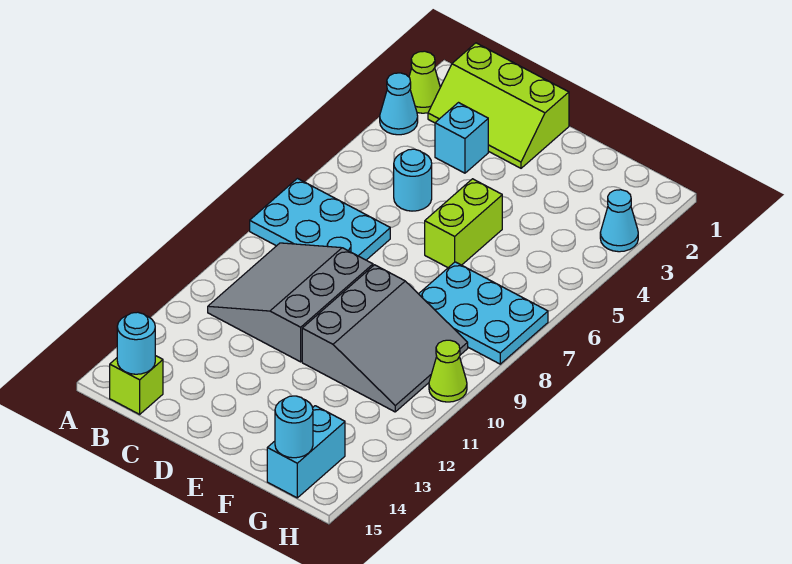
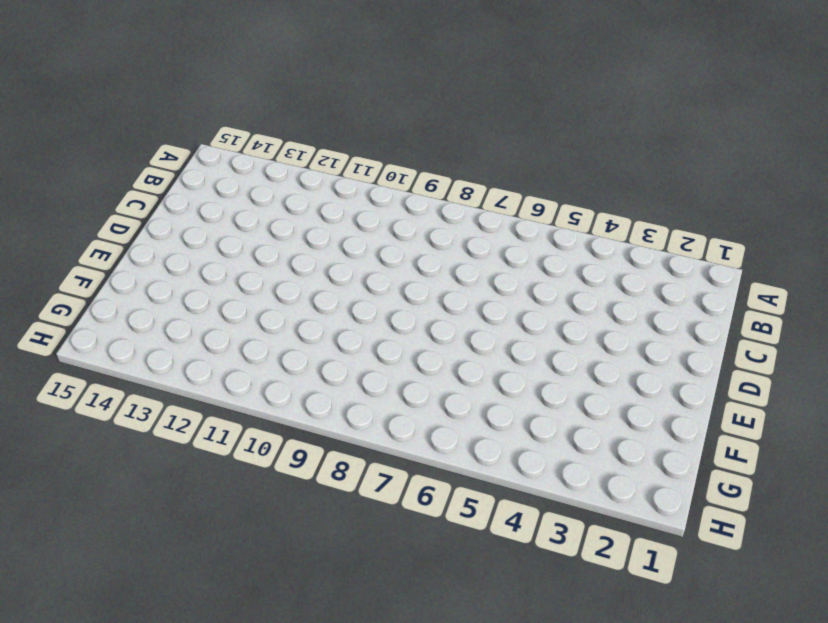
none -> lime 1x1 cone [409,51,440,113]
none -> cyan 1x1 cone [380,73,418,135]
none -> cyan 2x3 plate [250,179,390,260]

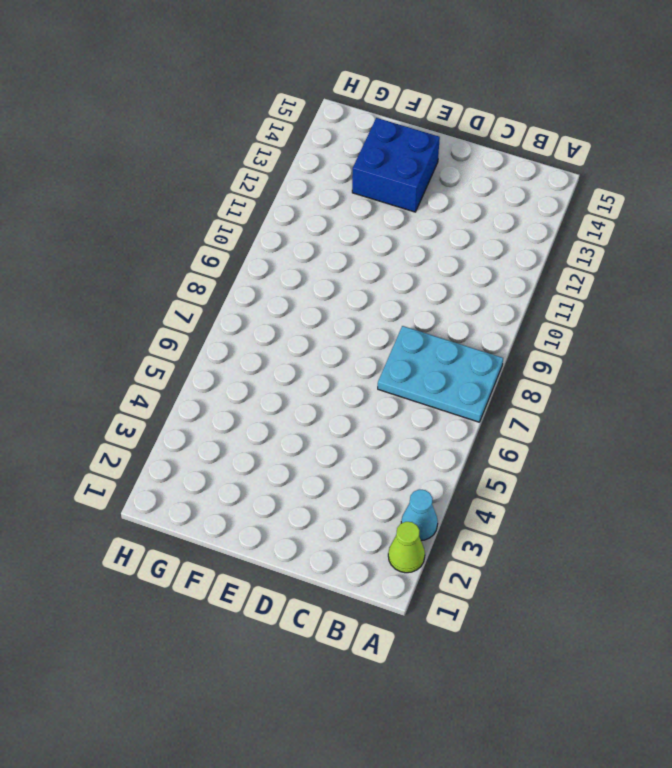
blue 2x2 brick [352,118,440,212] -> none
none -> lime 2x3 slope [428,43,569,168]
none -> grey 3x3 slope [208,243,373,362]
none -> lime 1x1 brick [110,356,163,414]

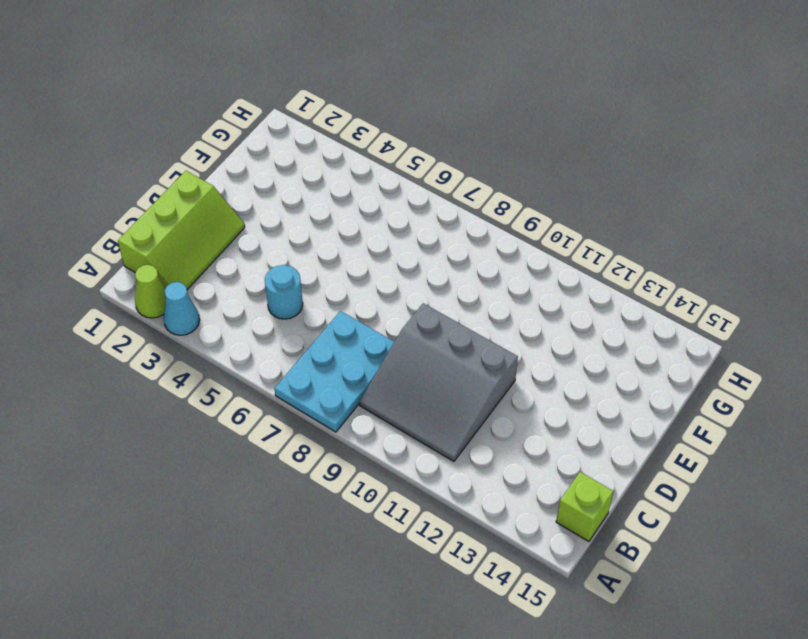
none -> cyan 1x1 brick [435,103,488,173]
none -> lime 1x2 brick [425,179,502,268]
none -> grey 3x3 slope [302,265,468,412]

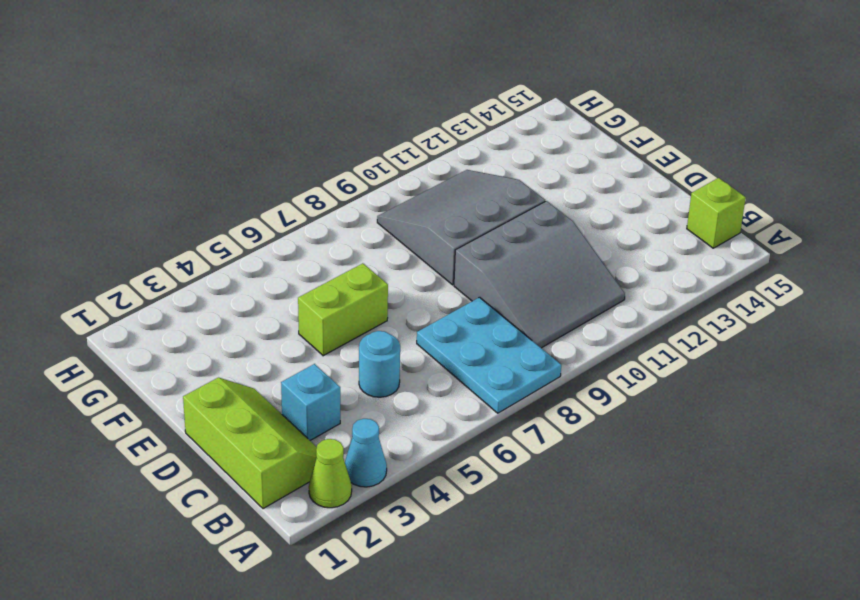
none -> cyan 2x3 plate [419,262,548,364]
none -> cyan 1x2 brick [267,406,345,498]
none -> cyan 1x1 cone [600,190,638,252]

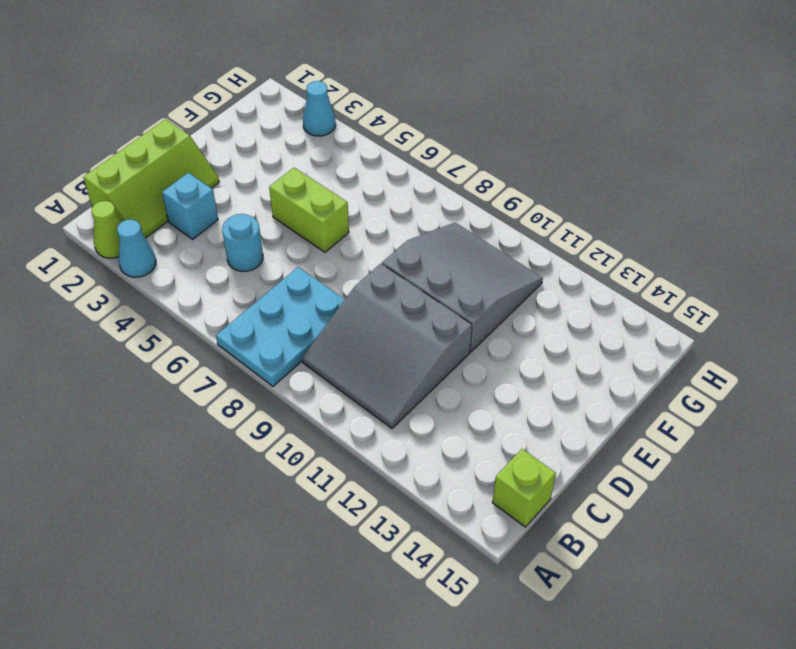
none -> cyan 2x3 plate [419,262,548,364]
none -> cyan 1x2 brick [267,406,345,498]
none -> lime 1x1 cone [429,340,467,402]

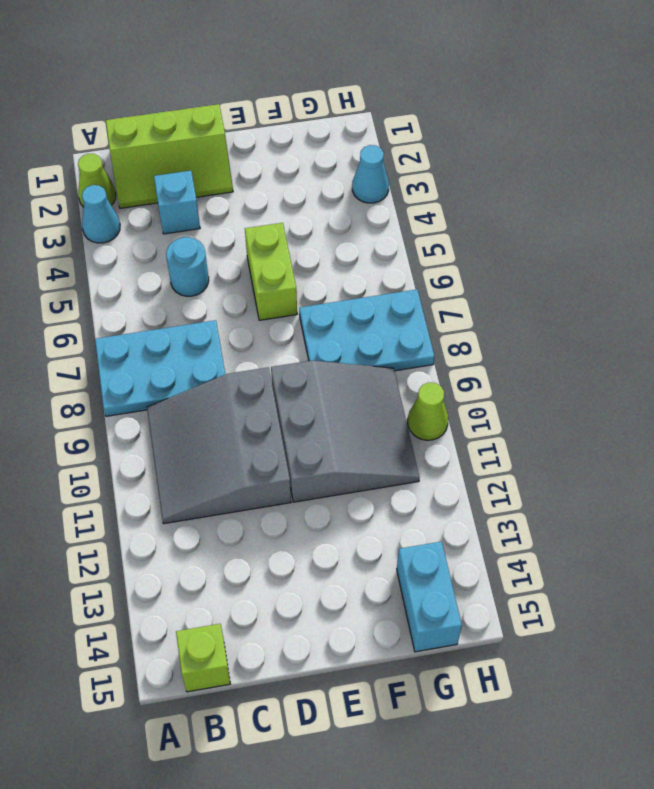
none -> cyan 1x1 round brick [117,312,155,374]
none -> cyan 1x1 round brick [275,396,313,458]

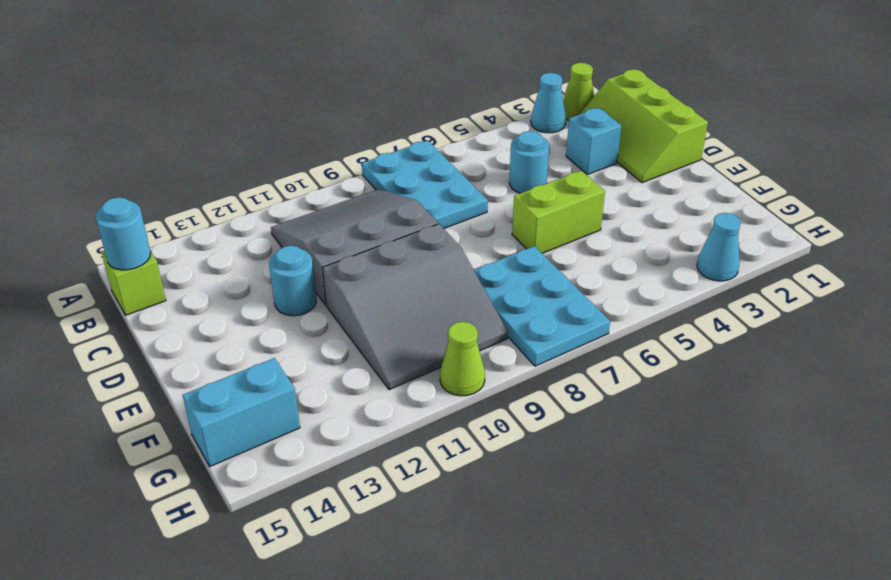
cyan 1x1 round brick [269,246,316,316] -> cyan 1x1 round brick moved to [275,396,313,458]

